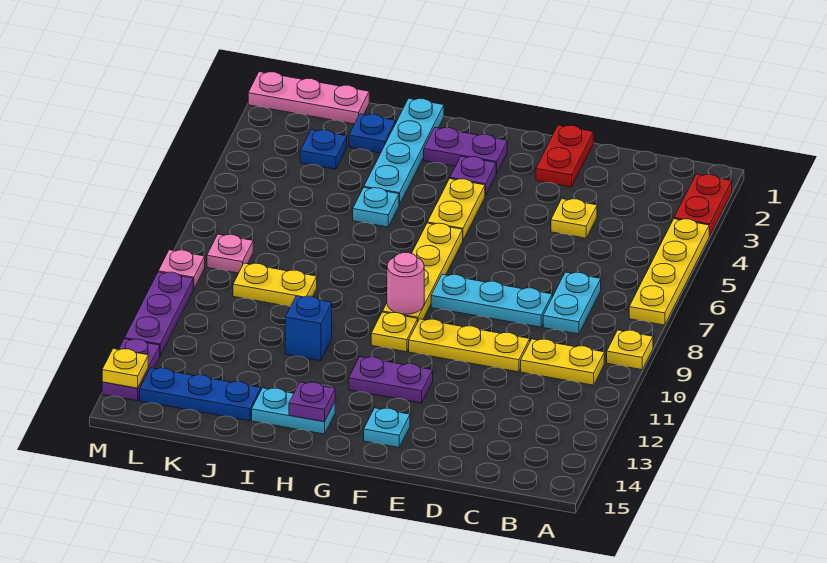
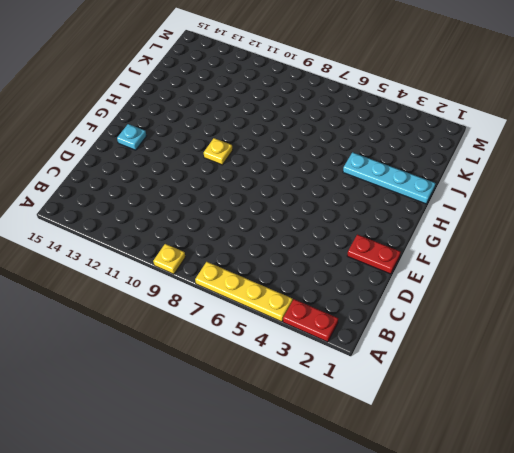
none -> yellow 1x2 plate [521,339,604,385]
none -> cyan 1x2 plate [543,272,601,334]
none -> yellow 1x1 plate [551,199,597,238]
none -> cyan 1x3 plate [431,274,552,327]

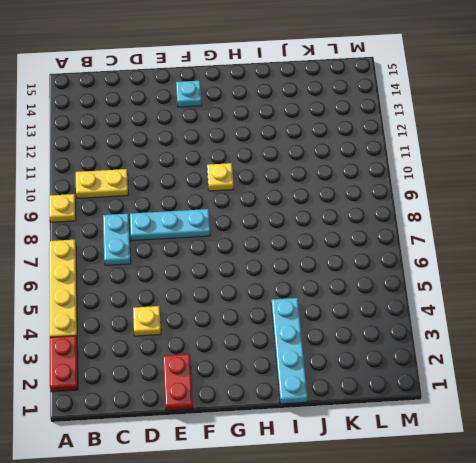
none -> yellow 1x3 plate [409,319,530,372]
none -> purple 1x2 plate [349,357,433,403]
none -> purple 1x2 plate [424,128,507,173]
none -> purple 1x1 plate [450,156,497,196]

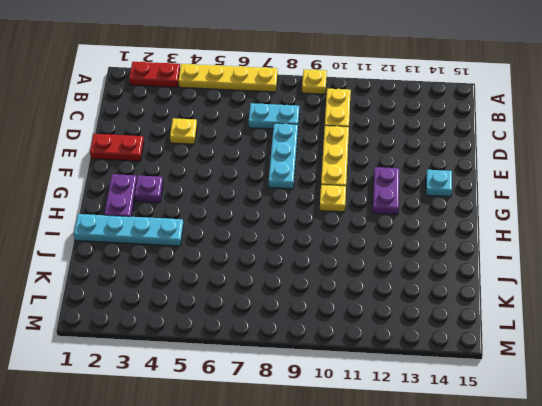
none -> yellow 1x2 plate [427,179,485,240]
none -> yellow 1x4 plate [383,223,463,321]
none -> cyan 1x2 plate [252,388,335,434]
none -> cyan 1x1 plate [353,188,399,227]

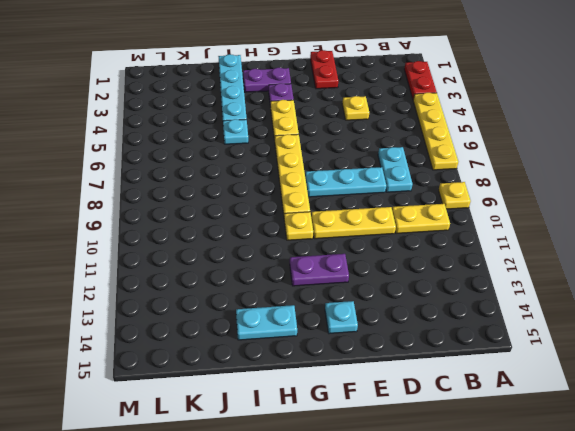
none -> blue 1x1 brick [285,296,332,361]
none -> blue 1x1 plate [349,114,395,153]
none -> yellow 1x2 plate [233,263,317,307]
none -> blue 1x3 plate [140,368,261,421]

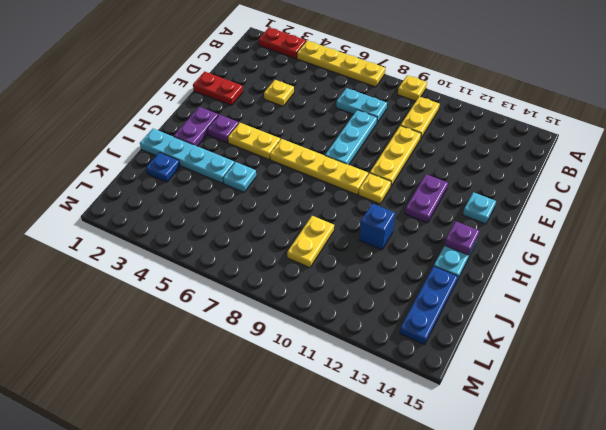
none -> pink 1x3 plate [248,72,369,124]
none -> blue 1x1 plate [300,130,347,169]
none -> pink 1x1 plate [207,234,253,273]
none -> pink 1x1 plate [158,250,205,289]

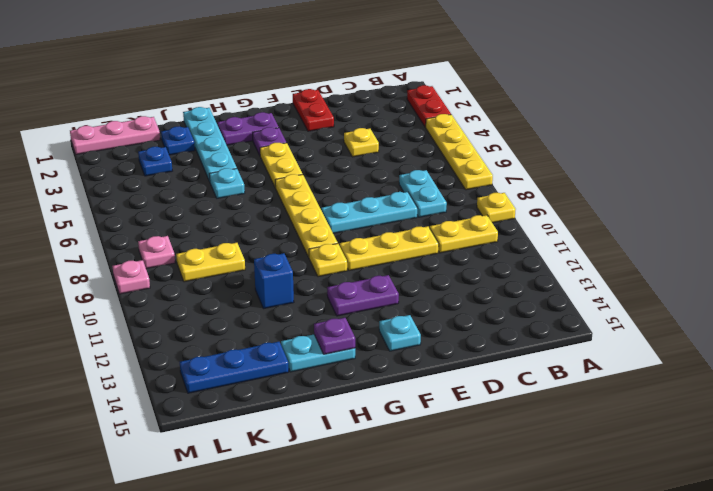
none -> purple 1x3 plate [125,272,193,355]
none -> purple 1x2 plate [102,339,160,401]
none -> pink 1x1 round brick [387,253,424,314]
none -> yellow 1x1 plate [102,349,148,388]

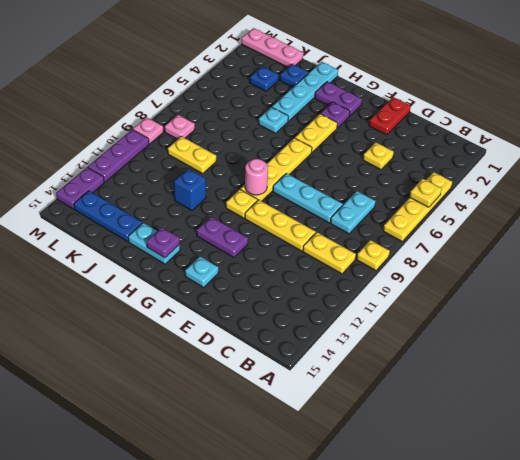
yellow 1x1 plate [410,179,441,207] -> yellow 1x1 plate moved to [102,349,148,388]
none -> red 1x2 plate [674,174,732,236]

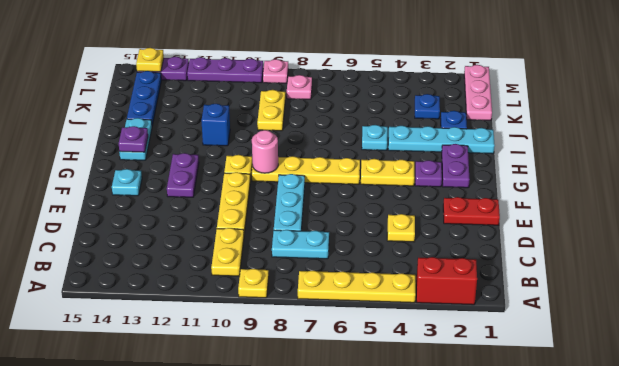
red 1x2 brick [416,257,477,305] -> red 1x2 plate [674,174,732,236]

